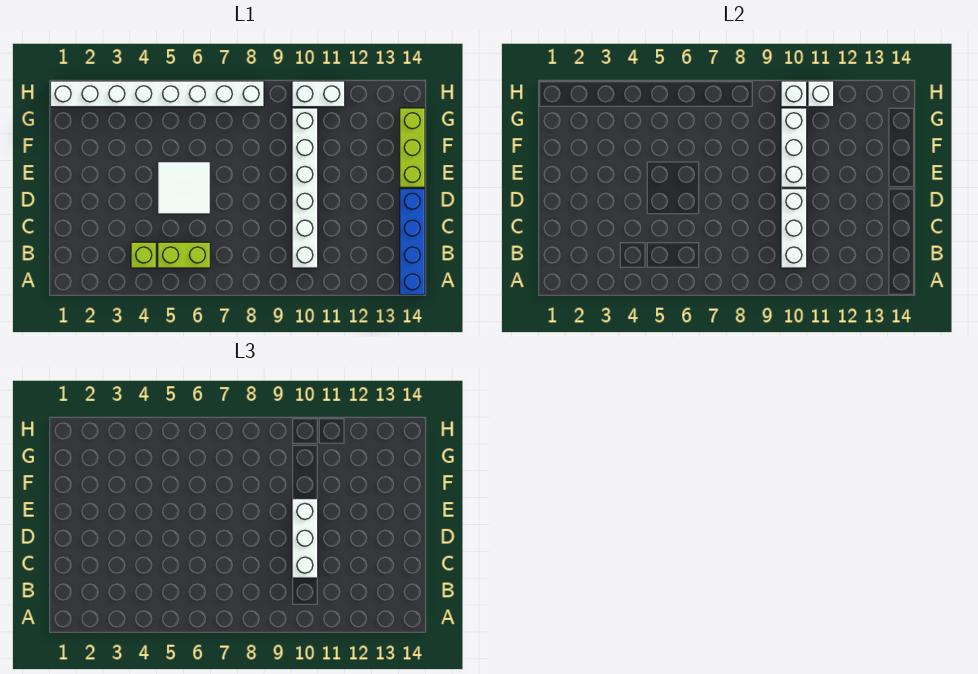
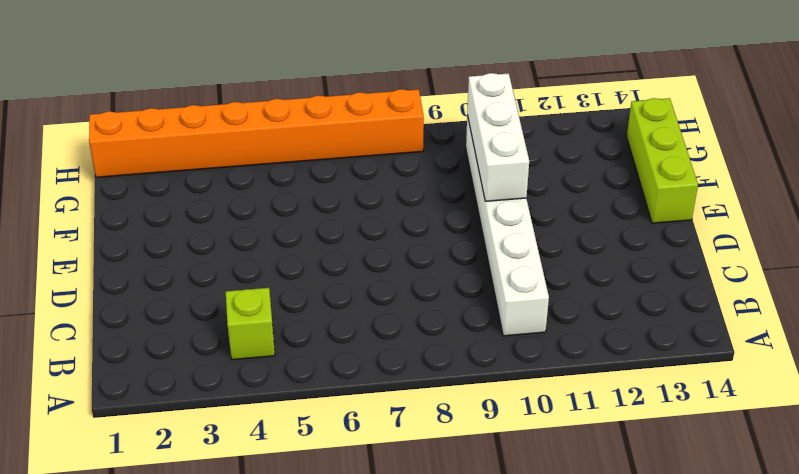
orange 1x8 brick [89,89,424,177] -> white 1x8 brick [50,81,264,107]
none -> blue 1x4 brick [400,189,425,295]
none -> lime 1x2 brick [158,242,210,268]
none -> white 2x2 tile [158,162,210,214]

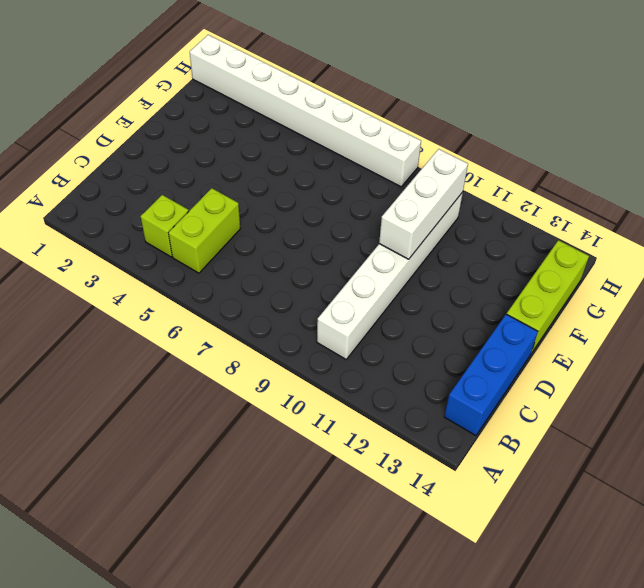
lime 1x2 brick [169,188,240,273] -> lime 1x2 brick turned to [158,242,210,268]
blue 1x3 brick [444,314,538,436] -> blue 1x4 brick [400,189,425,295]
none -> white 2x2 tile [158,162,210,214]
none -> white 1x2 brick [292,81,345,107]
none -> white 1x3 brick [781,189,807,268]

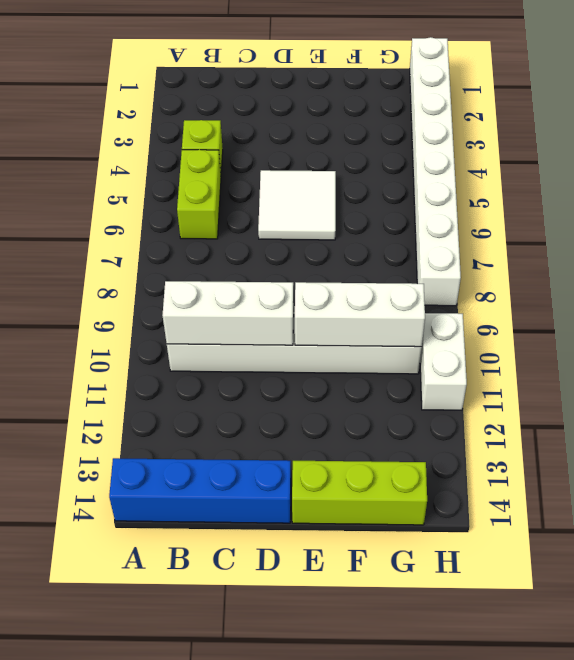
none -> white 1x1 brick [781,81,807,107]
none -> white 1x1 brick [808,81,834,107]
none -> white 1x3 brick [292,499,318,578]

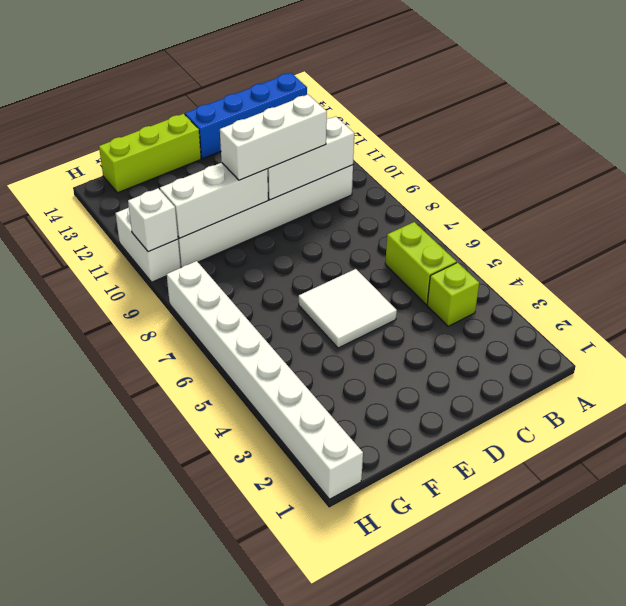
none -> white 1x1 brick [808,81,834,107]

